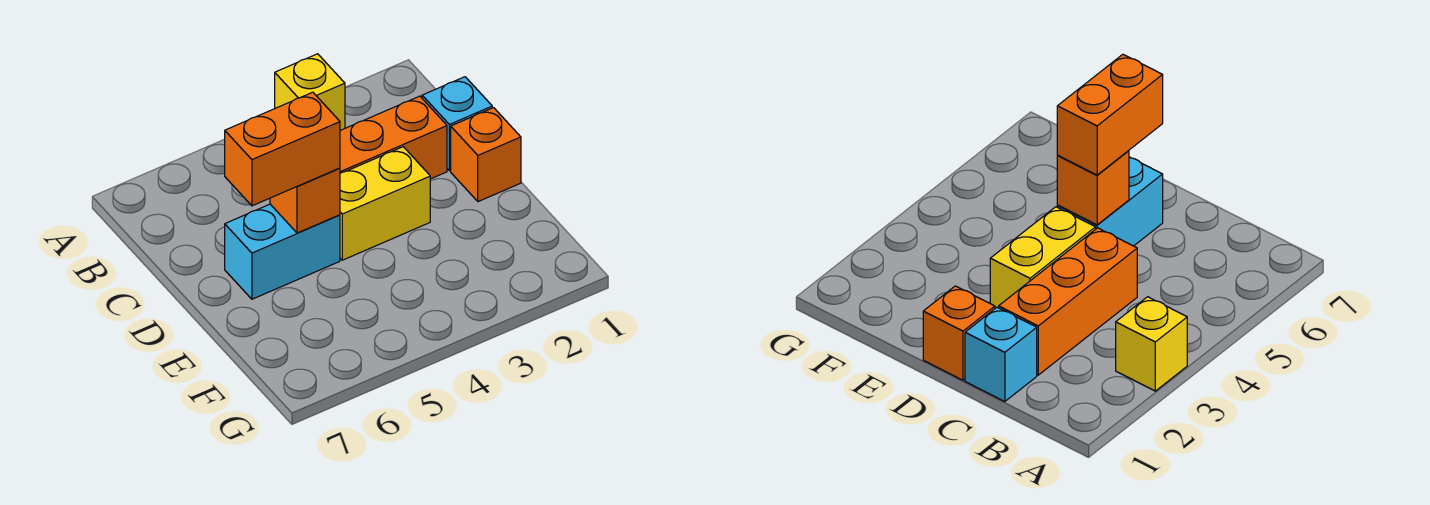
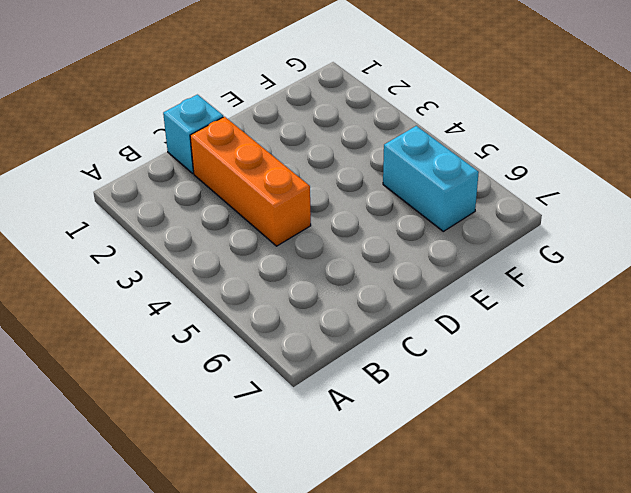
cyan 1x2 brick [383,126,479,231] -> cyan 1x2 brick moved to [225,204,340,299]
none -> yellow 1x1 brick [275,54,345,130]
none -> orange 1x1 brick [451,108,521,202]

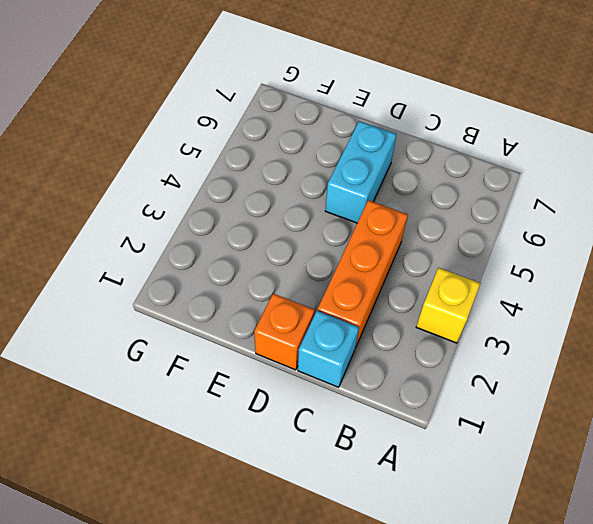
none -> yellow 1x2 brick [340,147,430,260]
none -> orange 1x1 brick [270,168,340,233]

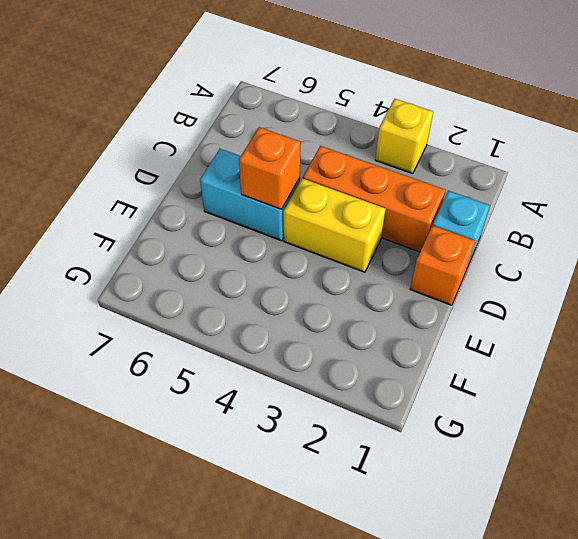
none -> orange 1x2 brick [225,92,340,206]

